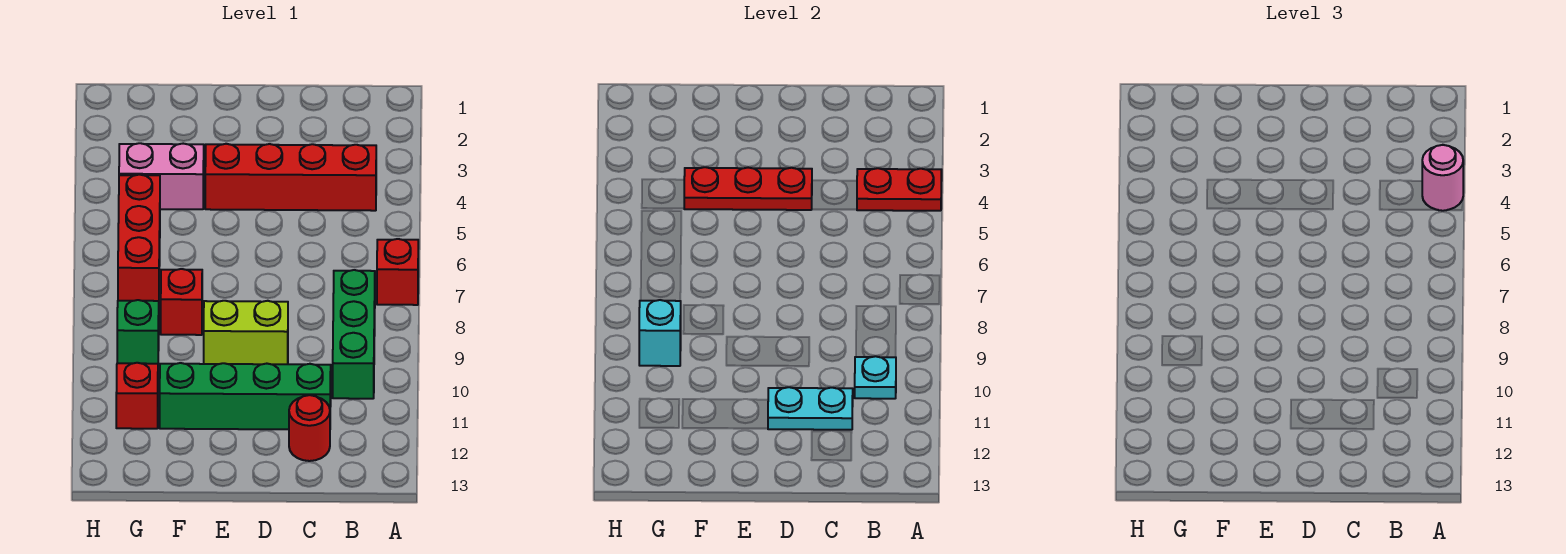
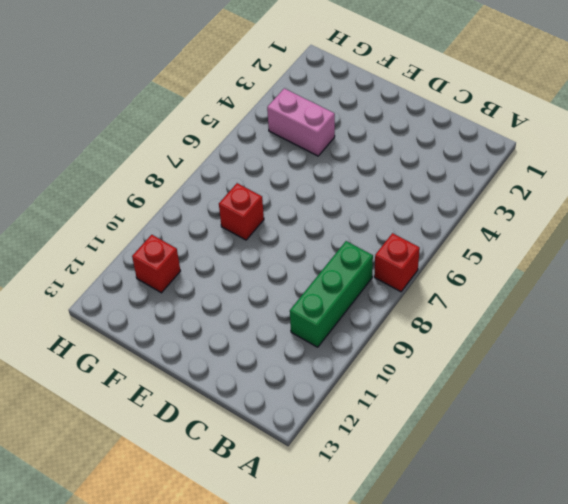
none -> red 1x4 brick [205,144,376,211]
none -> green 1x4 brick [160,363,331,429]
none -> red 1x1 round brick [289,395,330,461]

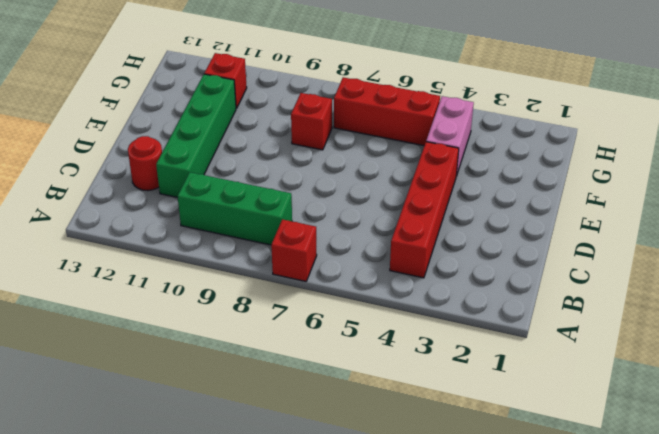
none -> lime 1x2 brick [204,301,288,364]
none -> green 1x1 brick [117,300,159,364]
none -> red 1x2 plate [857,168,942,211]

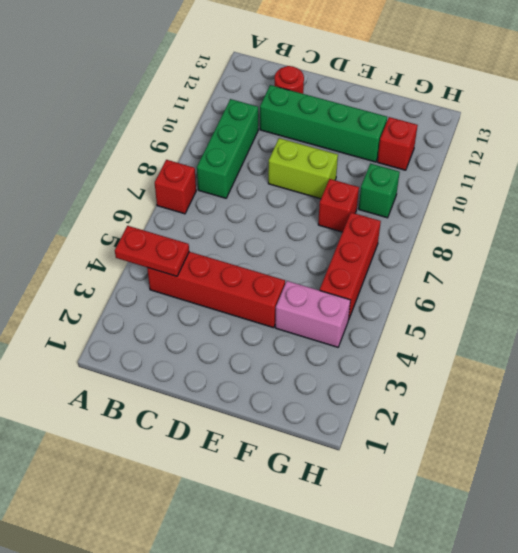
none -> cyan 1x1 plate [855,356,896,399]
none -> cyan 1x2 plate [768,387,853,430]
none -> red 1x3 plate [684,167,812,210]

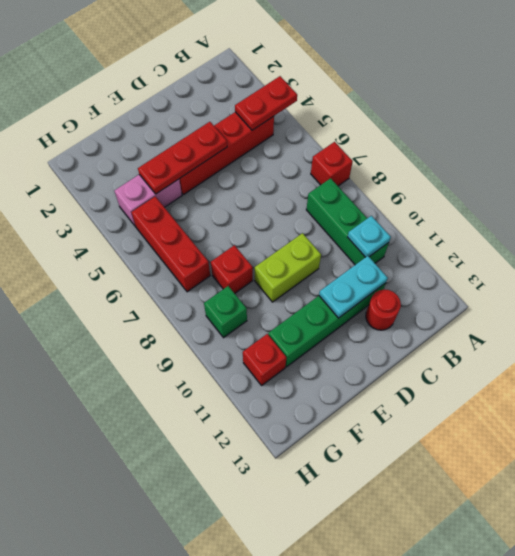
none -> cyan 1x1 brick [639,300,681,366]
none -> pink 1x1 round brick [1422,145,1463,211]

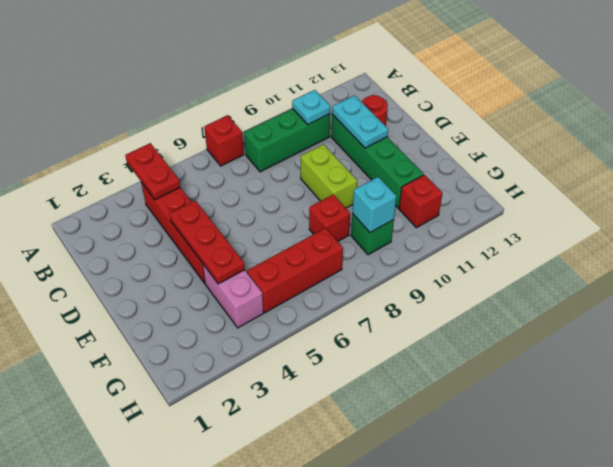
none -> pink 1x1 round brick [1422,145,1463,211]

